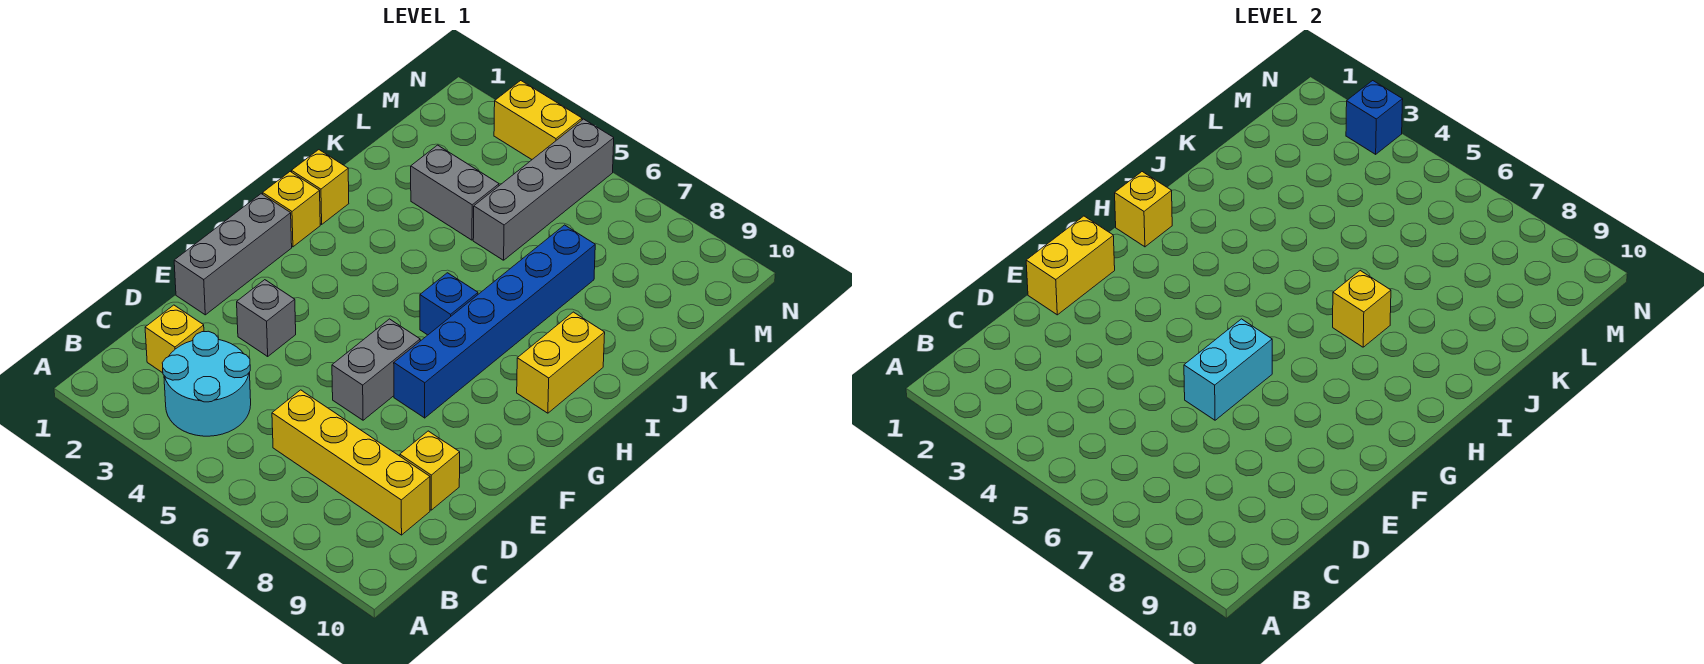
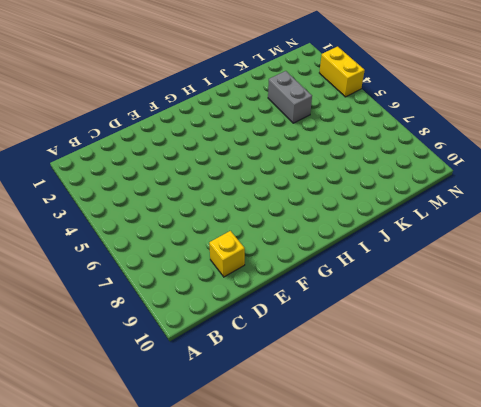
none -> cyan 2x2 round brick [162,331,251,436]
none -> yellow 1x1 brick [145,305,204,373]
none -> yellow 1x4 brick [272,390,430,535]

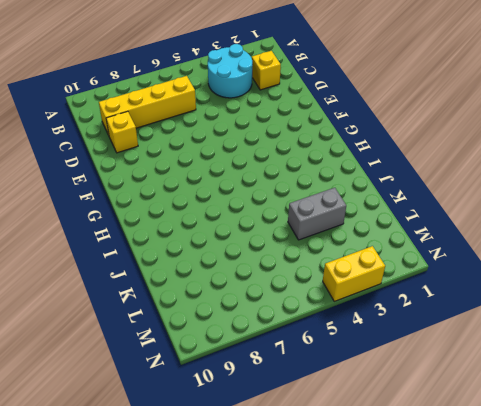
none -> grey 1x3 brick [174,194,292,315]
none -> grey 1x1 brick [237,280,296,356]
none -> grey 1x2 brick [332,319,420,420]

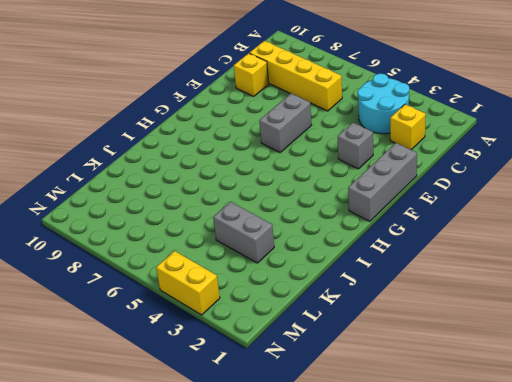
none -> blue 1x6 brick [394,225,595,418]
none -> yellow 1x1 brick [263,172,320,247]
none -> blue 1x1 brick [420,273,478,335]

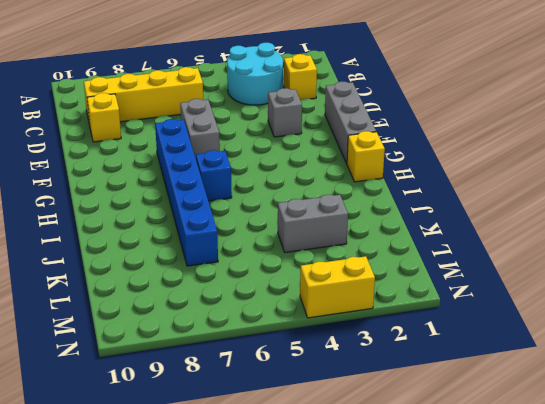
none -> yellow 1x2 brick [517,312,605,413]
none -> yellow 1x1 brick [292,150,349,224]
none -> grey 1x4 brick [473,119,614,260]

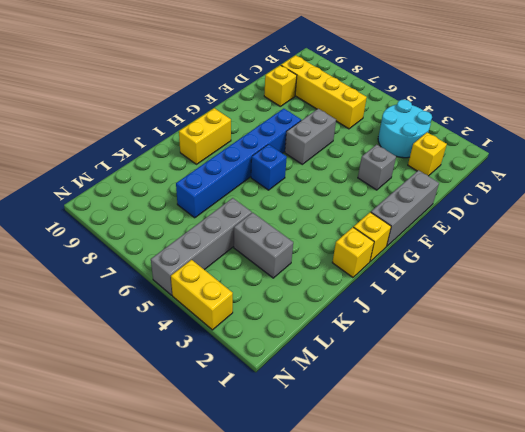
none -> yellow 1x2 brick [1026,216,1115,315]
none -> cyan 1x2 brick [1184,319,1272,420]
none -> yellow 1x1 brick [1115,172,1172,247]

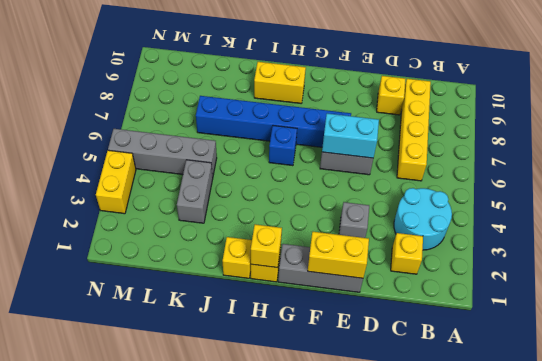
none -> yellow 1x1 brick [1333,271,1391,347]
none -> blue 1x1 brick [1346,81,1403,154]

